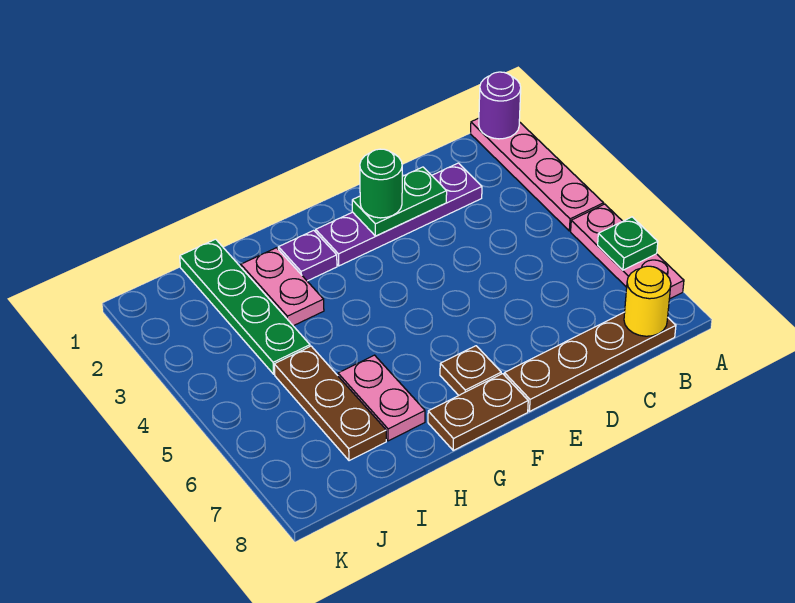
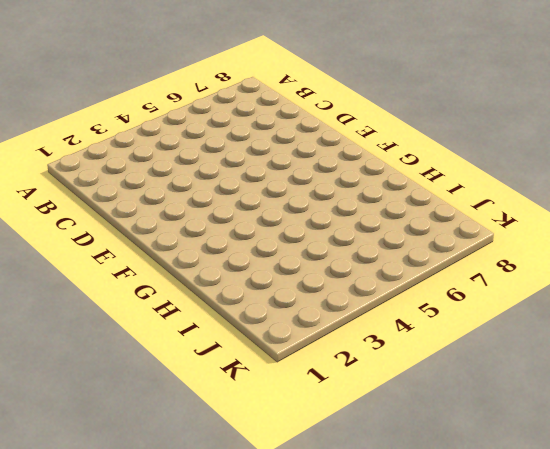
none -> pink 1x4 plate [471,118,604,231]
none -> pink 1x3 plate [571,204,684,299]
none -> brown 1x4 plate [504,312,676,411]

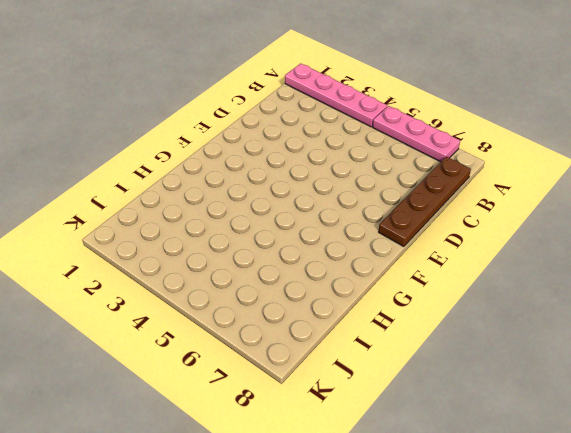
none -> purple 1x4 plate [316,163,482,266]
none -> brown 1x1 plate [440,346,501,395]
none -> brown 1x2 plate [428,374,528,450]

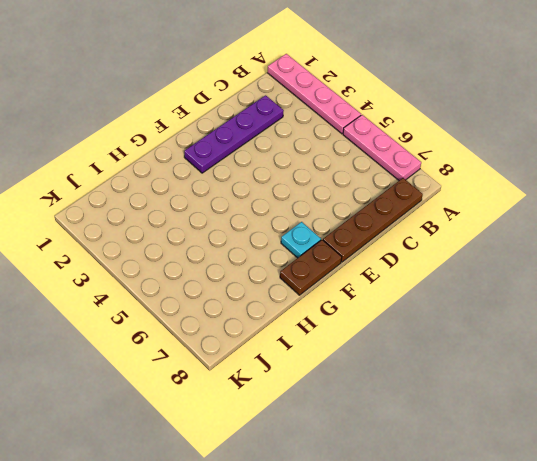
cyan 1x1 plate [281,222,321,258] -> brown 1x1 plate [440,346,501,395]
none -> purple 1x1 plate [278,230,337,281]
none -> pink 1x2 plate [241,248,324,326]
none -> pink 1x2 plate [338,355,425,441]

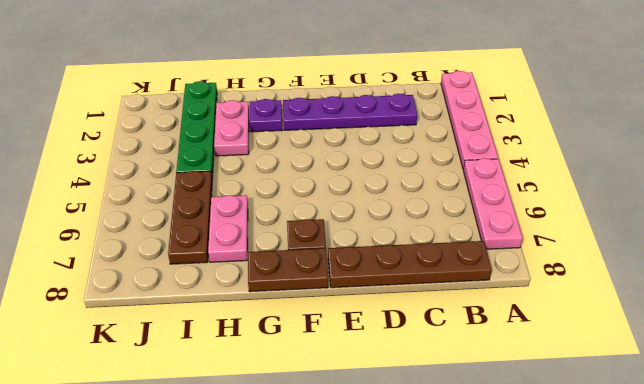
none -> purple 1x1 round brick [479,72,521,139]
none -> green 1x1 plate [598,217,658,270]
none -> yellow 1x1 round brick [624,266,671,336]

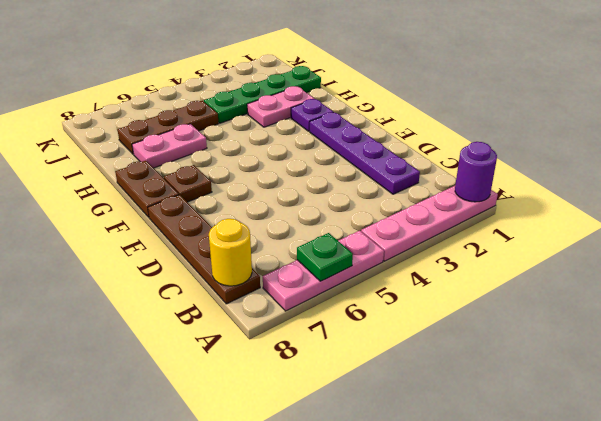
none -> green 1x2 plate [352,167,447,236]
none -> green 1x1 round brick [360,149,402,218]

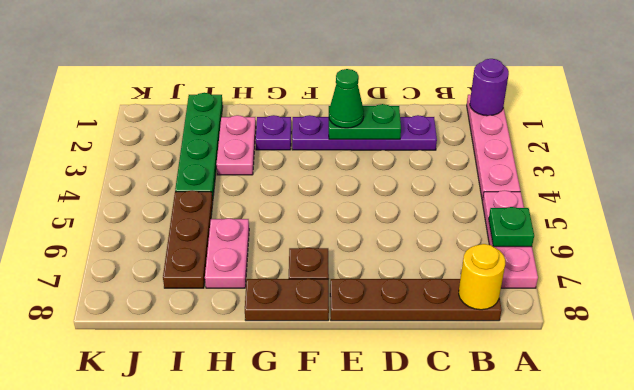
green 1x1 cone [329,69,364,128] -> green 1x1 round brick [360,149,402,218]

